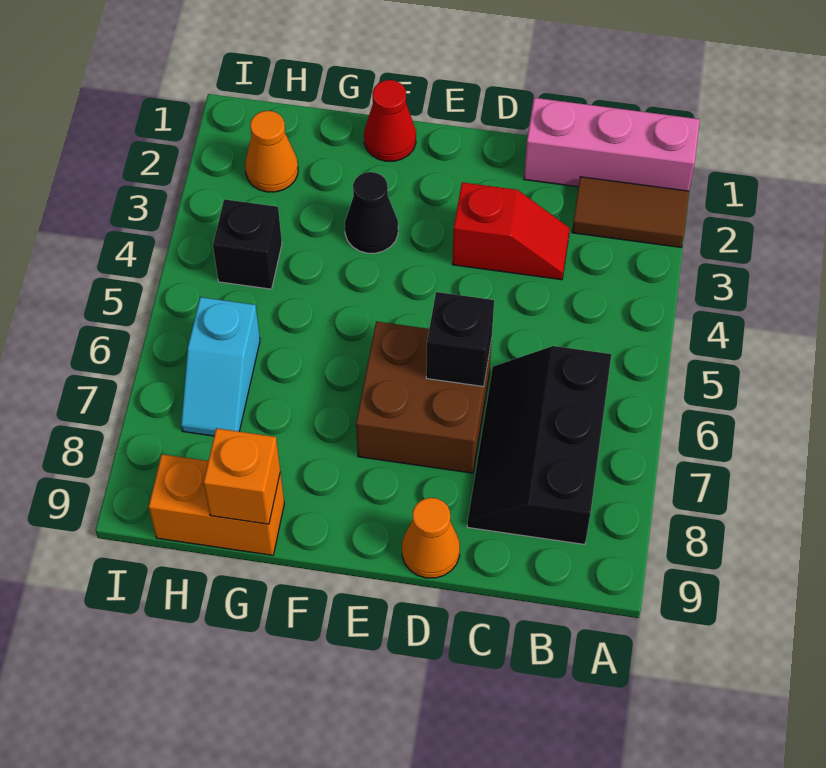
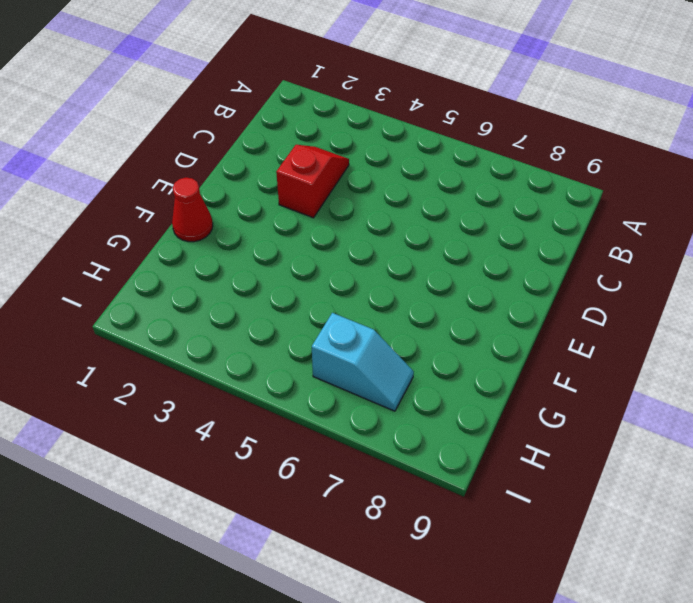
none -> pink 1x3 brick [524,98,700,191]
none -> brown 1x2 tile [572,177,689,247]
none -> black 2x3 slope [467,346,612,545]

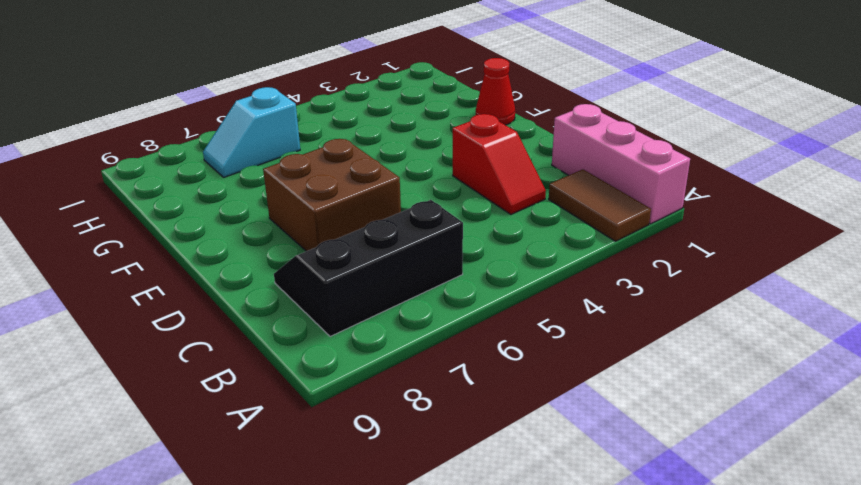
none -> orange 1x1 cone [402,498,460,578]
none -> black 1x1 cone [345,172,398,253]
none -> orange 1x2 brick [149,454,284,555]

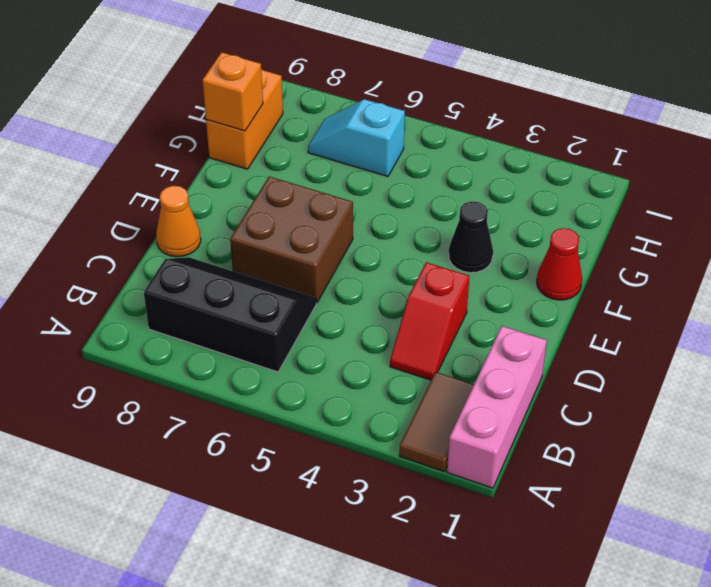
none -> orange 1x1 cone [245,111,298,192]
none -> black 1x1 brick [213,199,282,289]
none -> black 1x1 brick [426,292,494,387]

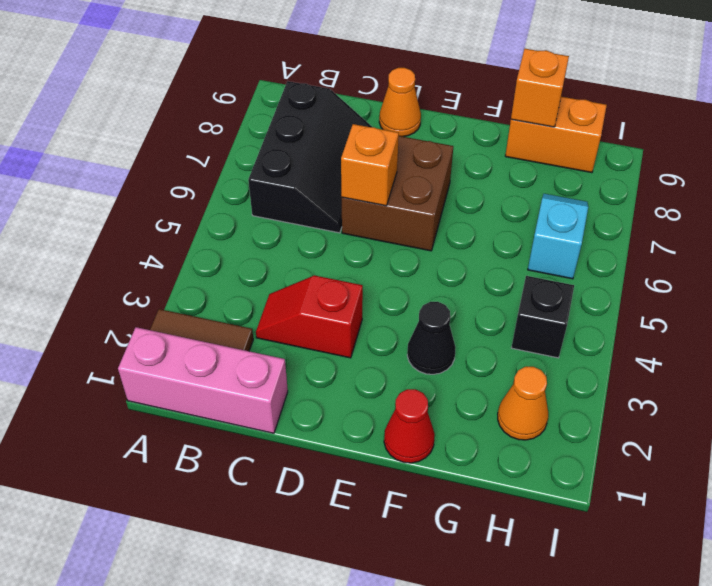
orange 1x1 brick [341,124,399,206] -> black 1x1 brick [426,292,494,387]

